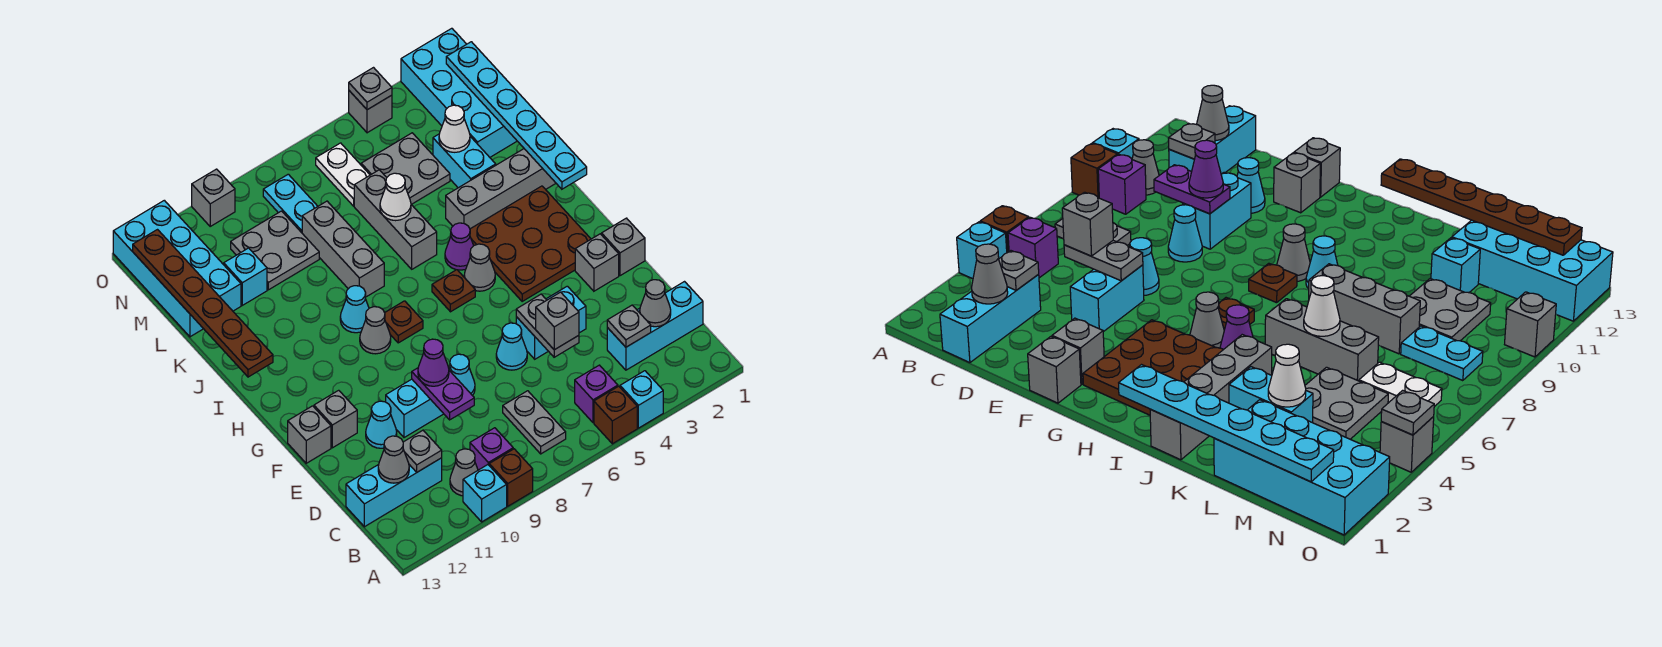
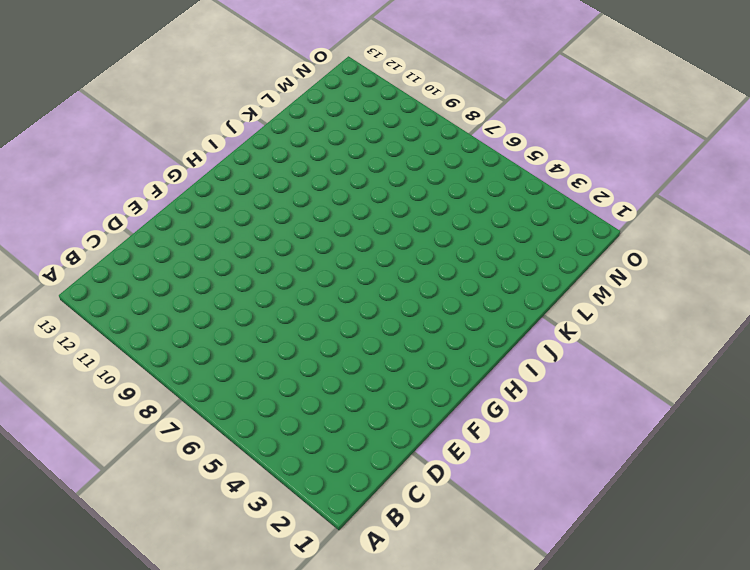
none -> cyan 1x1 brick [620,371,663,428]
none -> brown 1x1 brick [594,386,637,444]
none -> brown 1x1 brick [489,449,533,506]
none -> cyan 1x1 brick [463,465,507,522]

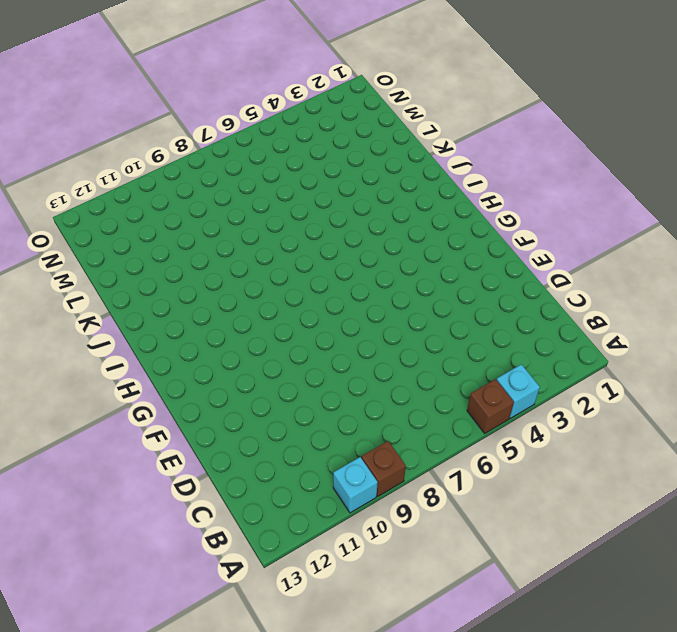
none -> purple 1x1 brick [575,365,618,423]
none -> grey 1x2 plate [503,391,566,454]
none -> purple 1x1 brick [470,428,513,470]
none -> grey 1x1 cone [450,449,478,496]

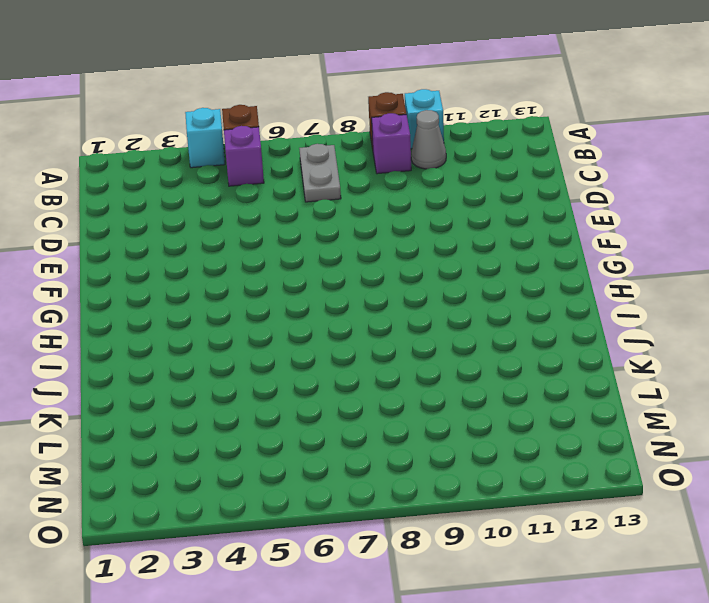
none -> cyan 1x3 brick [607,282,703,370]
none -> cyan 1x3 brick [346,458,442,527]
none -> cyan 1x2 brick [516,286,586,359]
none -> cyan 1x1 cone [496,323,527,370]

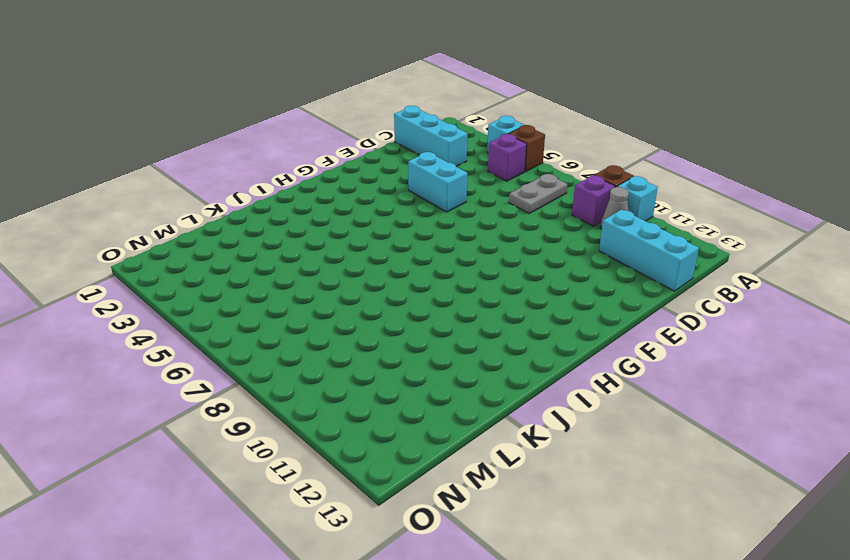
none -> cyan 1x1 cone [496,323,527,370]
none -> cyan 1x1 cone [449,354,475,396]
none -> cyan 1x2 brick [386,379,443,438]
none -> cyan 1x1 cone [366,401,397,448]

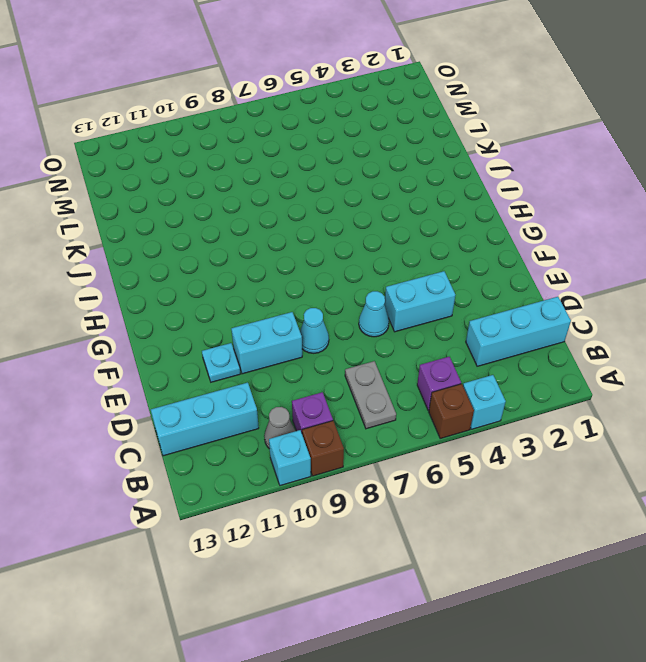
cyan 1x1 plate [202,343,240,382] -> cyan 1x1 cone [366,401,397,448]
none -> grey 1x1 brick [602,218,645,276]
none -> grey 1x1 brick [575,234,619,291]
none -> grey 1x1 brick [314,390,357,448]
none -> grey 1x1 brick [288,406,331,463]

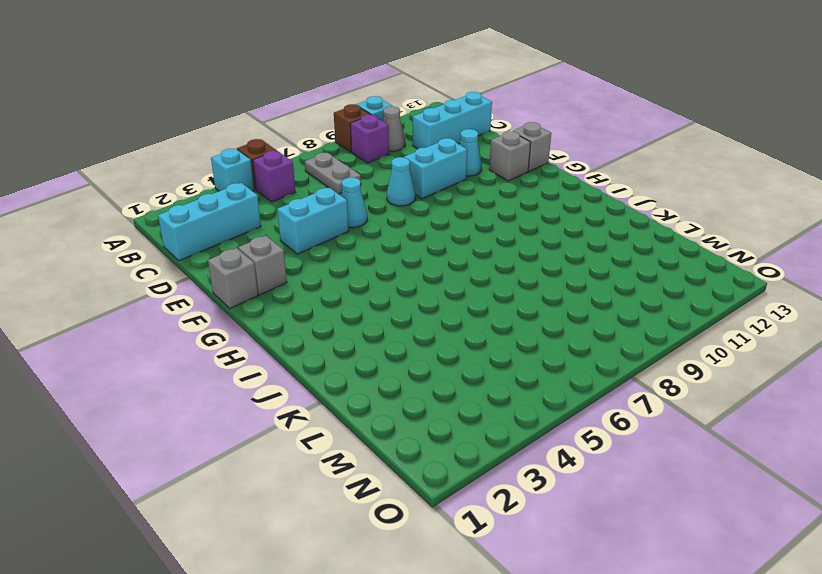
none -> brown 3x3 plate [470,186,591,301]
none -> grey 1x1 cone [464,244,495,291]
none -> brown 1x1 plate [432,270,475,312]
none -> brown 1x1 plate [385,301,423,343]

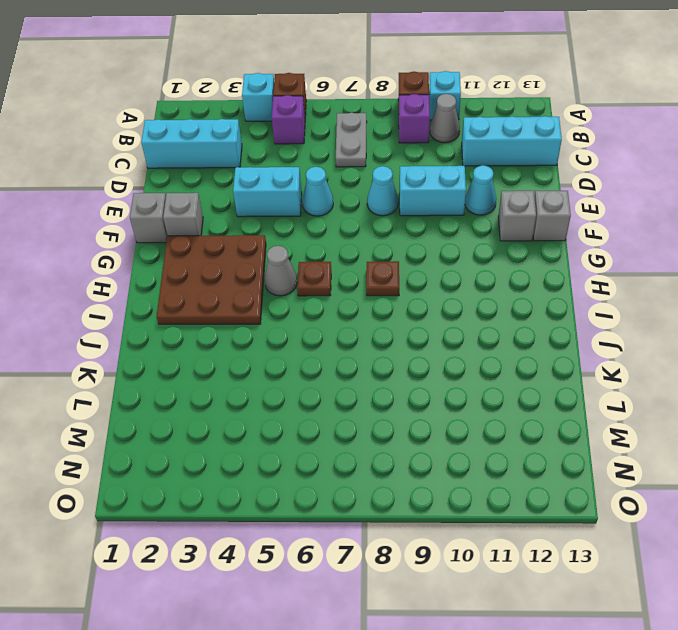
none -> grey 1x1 cone [360,307,391,354]
none -> purple 1x1 cone [445,223,474,270]
none -> cyan 1x1 cone [340,286,369,333]
none -> grey 1x4 brick [446,149,556,229]

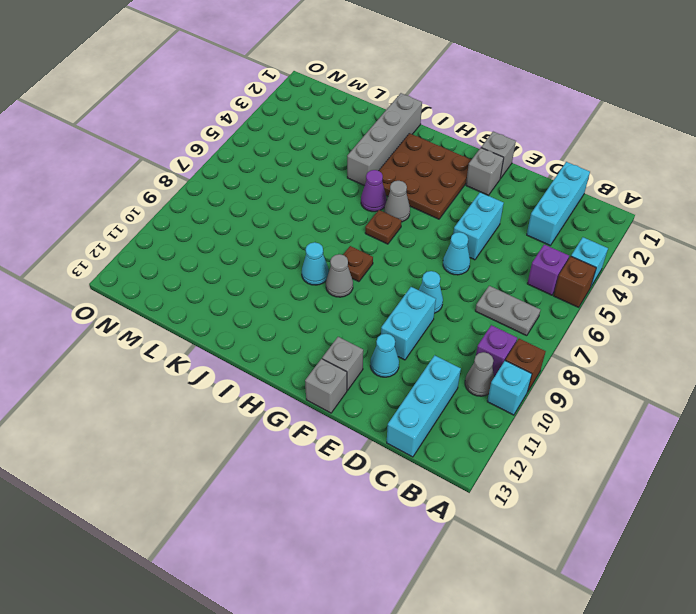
none -> grey 1x3 brick [354,170,437,269]
none -> grey 1x3 brick [302,201,384,297]
none -> cyan 1x2 brick [433,134,496,188]
none -> cyan 2x4 brick [401,28,517,157]

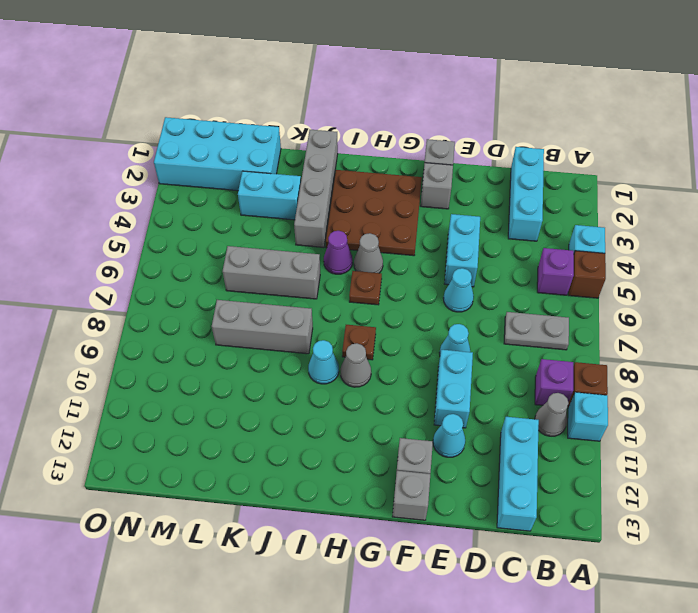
none -> grey 2x2 plate [361,133,450,204]
none -> grey 2x2 plate [231,211,319,290]
none -> cyan 1x1 brick [224,248,267,305]
none -> cyan 2x4 brick [113,200,241,337]

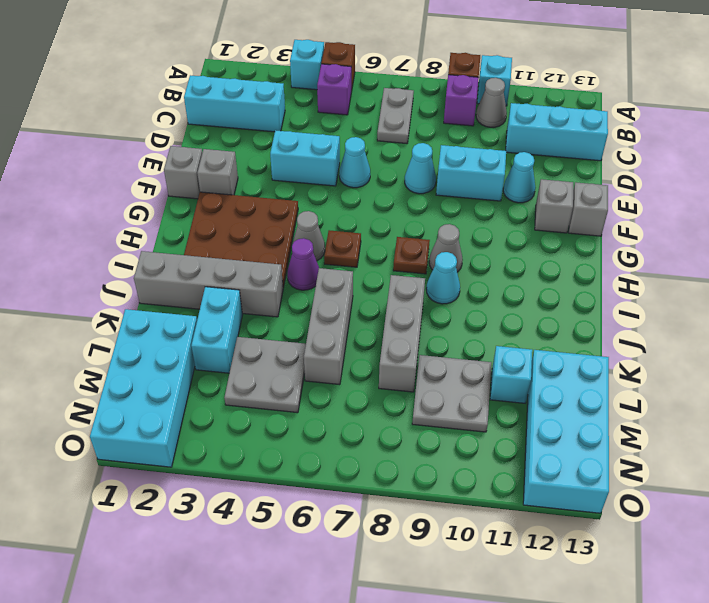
none -> white 1x2 plate [316,143,370,206]
none -> cyan 1x2 plate [263,174,318,233]
none -> grey 1x1 brick [349,91,392,133]
none -> grey 1x1 brick [192,169,235,226]

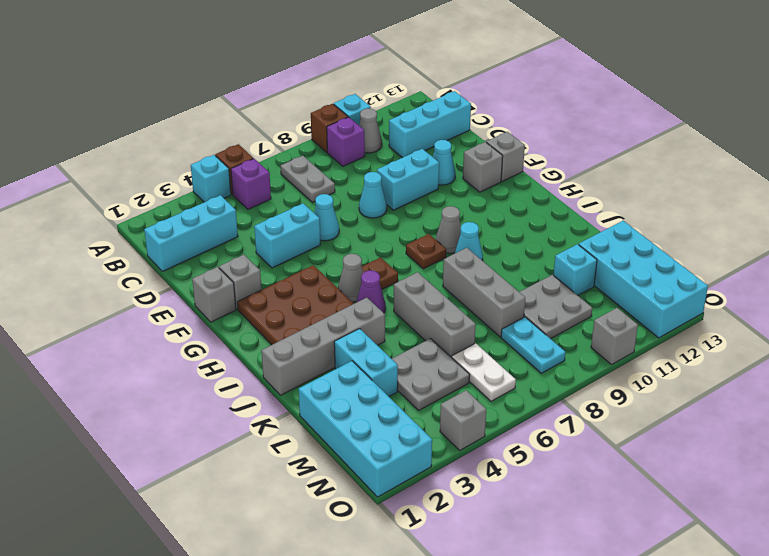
none -> grey 1x1 cone [640,280,671,327]
none -> grey 1x1 plate [607,305,651,347]
none -> grey 1x1 plate [403,430,442,472]
none -> grey 1x1 cone [378,436,409,483]

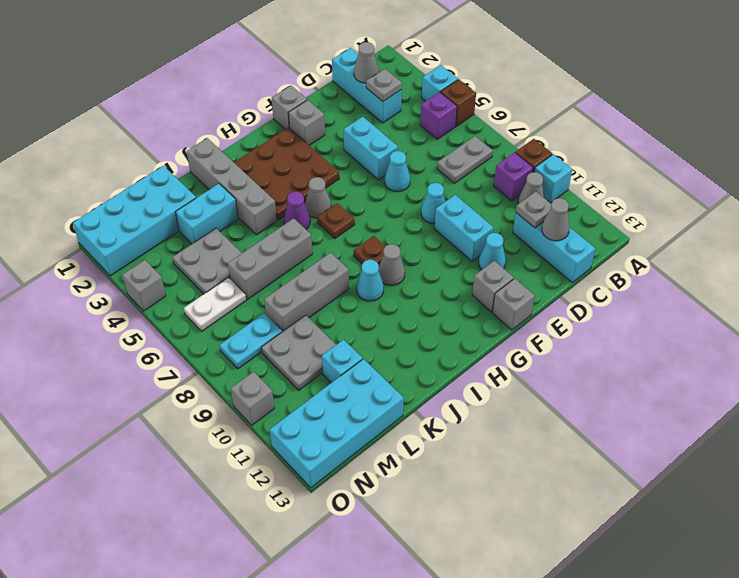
none -> grey 1x2 plate [516,294,579,357]
none -> purple 1x2 plate [412,368,474,420]
none -> cyan 1x6 plate [446,42,587,189]
none -> brown 1x6 plate [133,230,273,377]

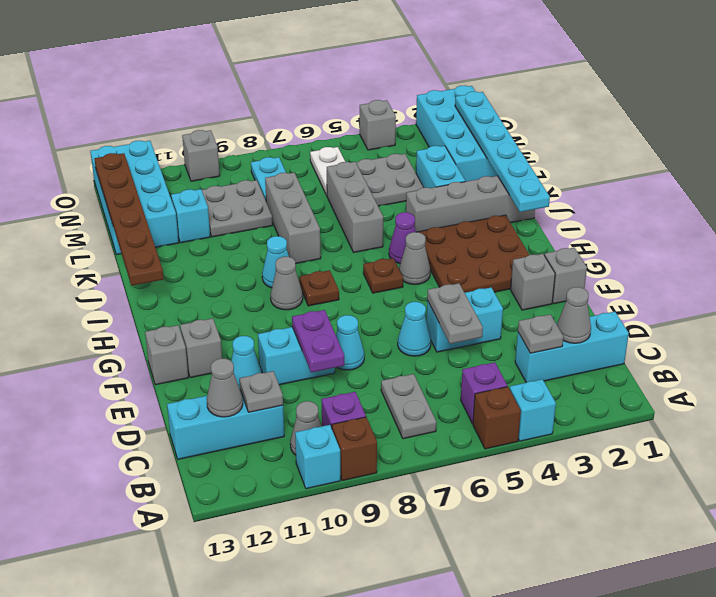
none -> white 1x1 cone [380,173,411,221]
none -> white 1x1 cone [439,105,470,152]
none -> grey 1x1 plate [349,68,392,110]
none -> grey 1x1 brick [536,292,579,350]

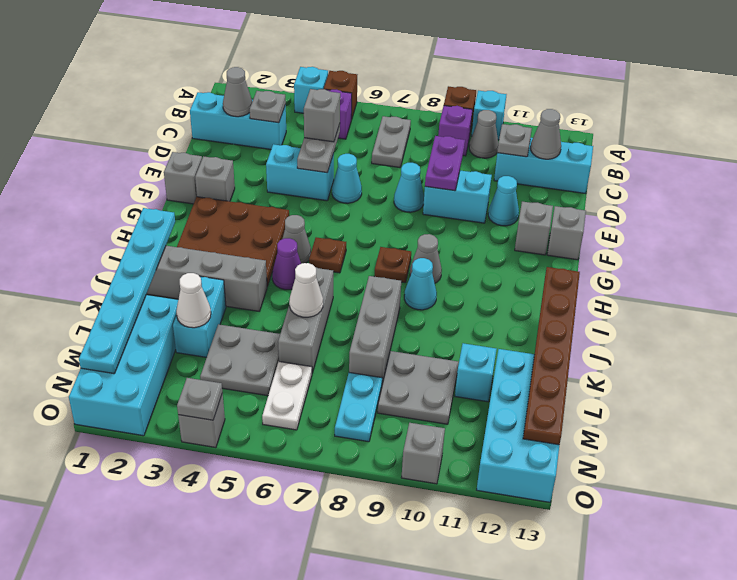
none -> purple 1x1 cone [418,339,449,386]

